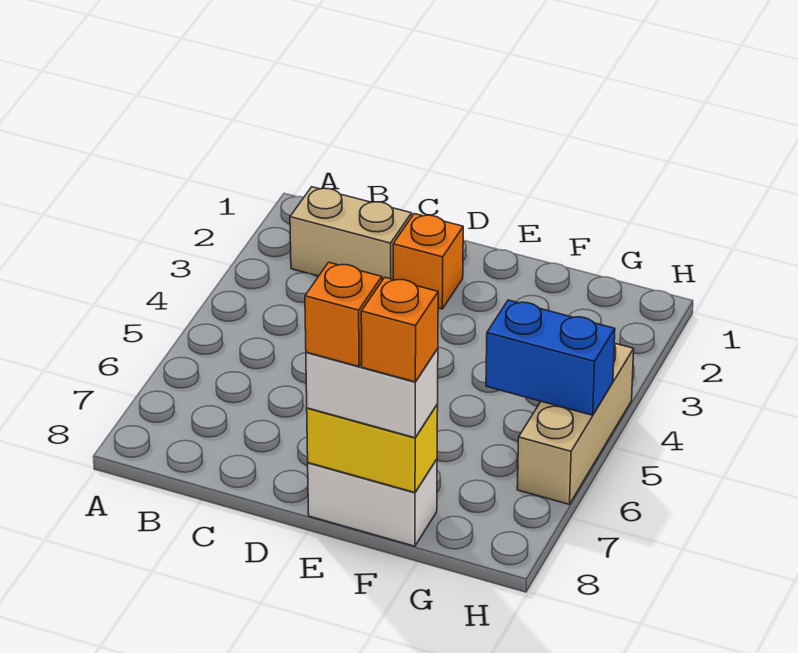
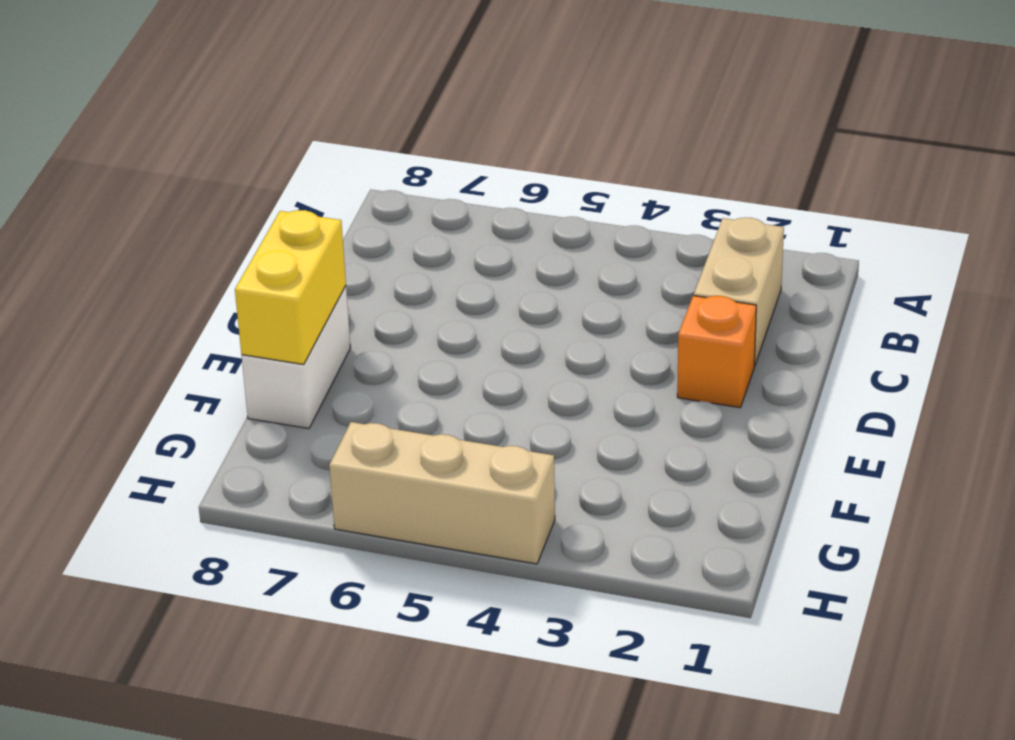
none -> blue 1x2 brick [486,300,615,415]
none -> white 1x2 brick [306,349,438,438]

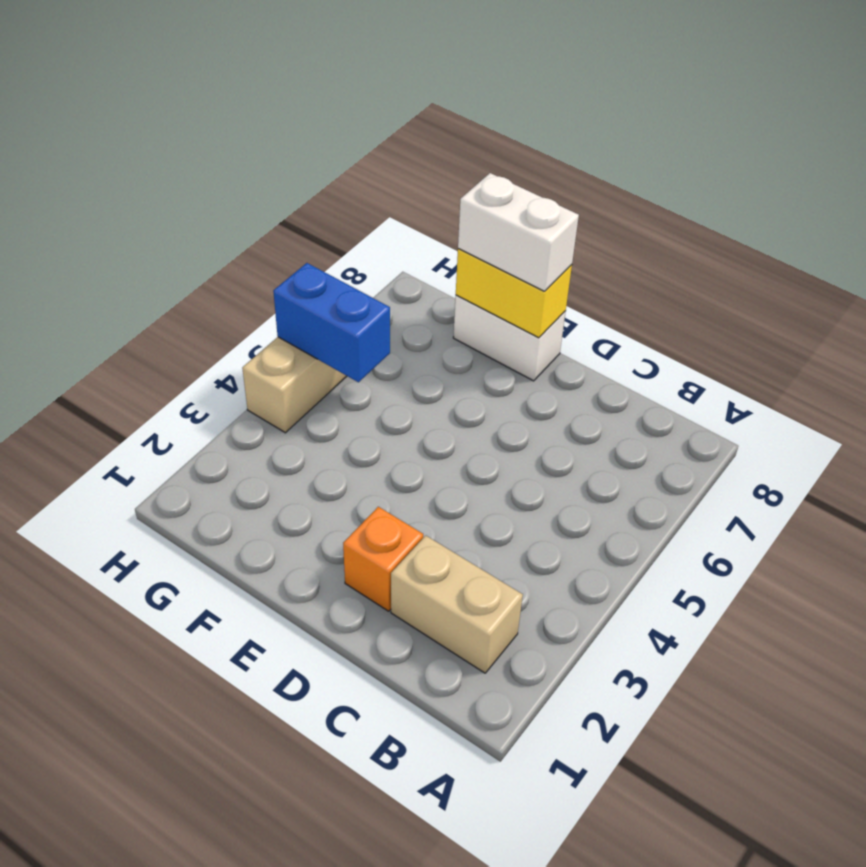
none -> orange 1x1 brick [305,262,382,367]
none -> orange 1x1 brick [361,277,438,382]

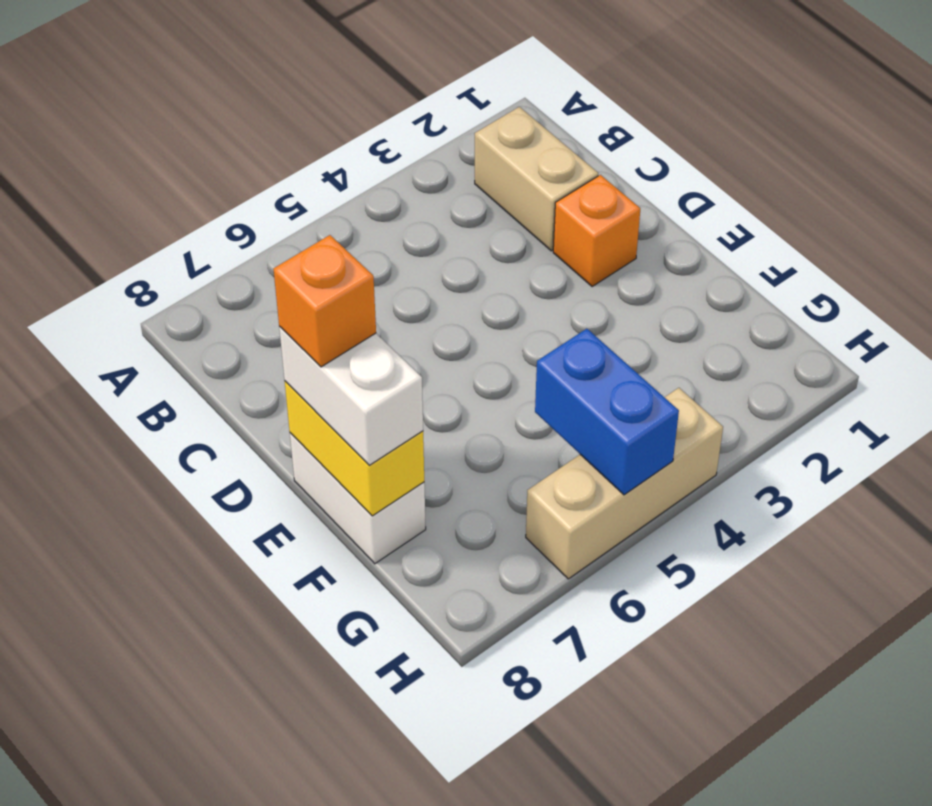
none -> orange 1x1 brick [361,277,438,382]

